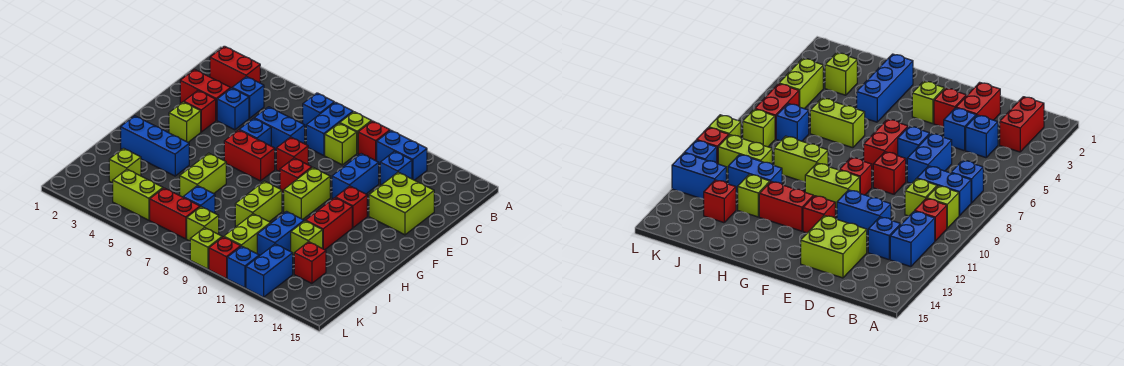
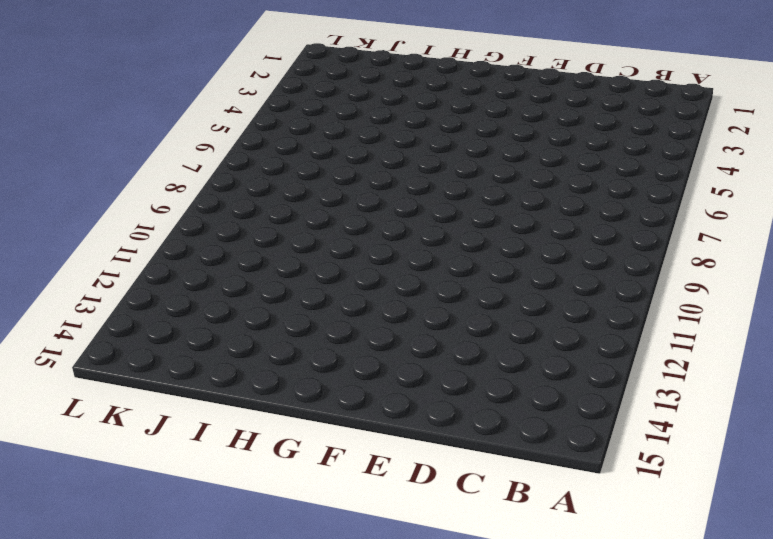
none -> red 1x2 brick [210,46,260,88]
none -> blue 1x1 brick [303,93,334,127]
none -> blue 1x2 brick [306,102,353,156]
none -> lime 1x1 brick [340,112,372,153]

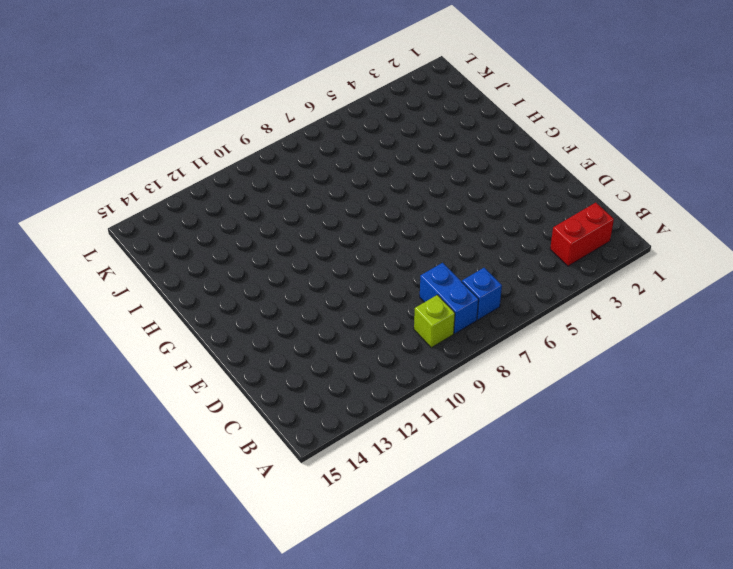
none -> red 1x1 brick [358,121,390,161]
none -> blue 1x2 brick [377,130,427,180]
none -> blue 1x1 brick [232,76,264,118]
none -> lime 1x1 brick [325,123,357,165]

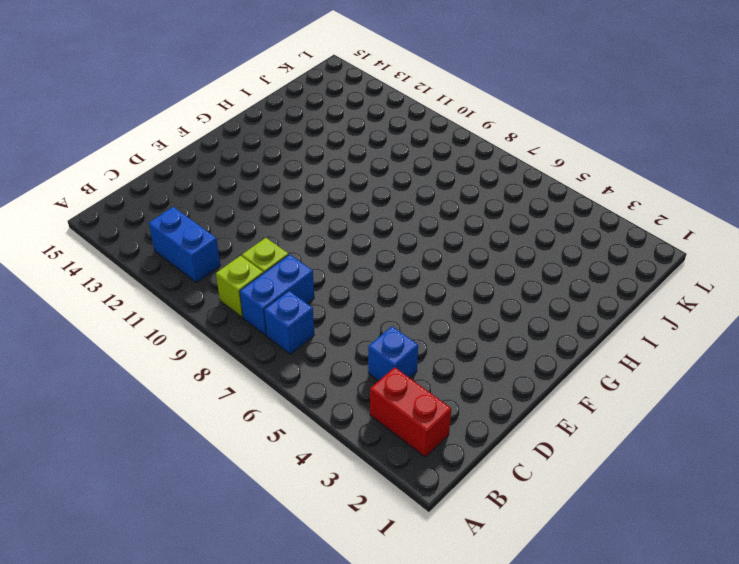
none -> red 1x1 brick [358,121,390,161]
none -> blue 1x1 brick [380,151,412,185]
none -> red 1x2 brick [180,69,231,120]
none -> blue 1x1 brick [217,88,249,130]

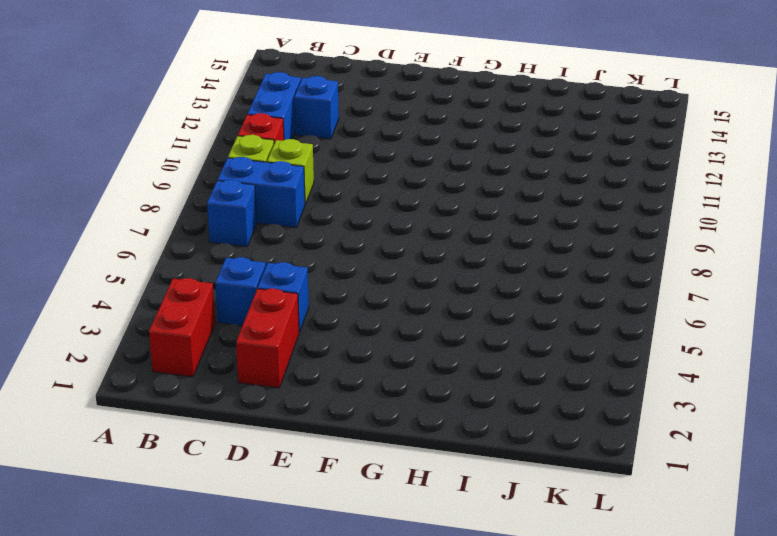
none -> blue 1x2 brick [254,107,305,150]
none -> blue 1x2 brick [332,154,379,199]
none -> lime 2x2 brick [369,172,434,235]
none -> red 1x1 brick [184,90,216,132]

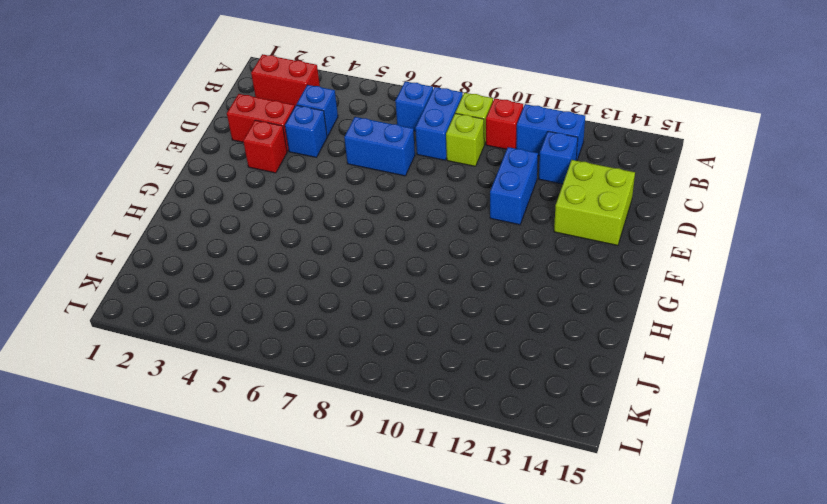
none -> blue 1x1 brick [240,118,271,146]
none -> red 1x1 brick [276,137,308,172]
none -> lime 1x1 brick [169,102,201,142]
none -> red 1x2 brick [224,130,275,181]

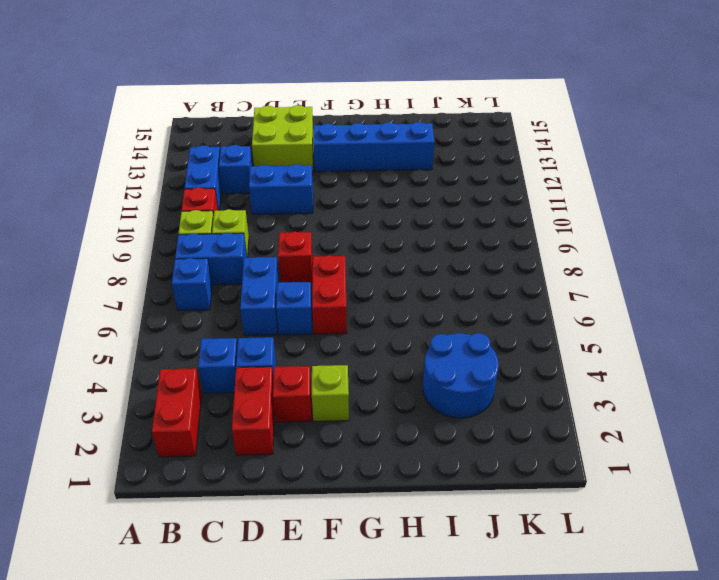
blue 1x4 brick [313,122,434,172] -> none
blue 2x2 round brick [423,333,499,418] -> lime 1x1 brick [109,148,141,183]
none -> red 1x1 brick [280,158,312,193]
none -> lime 1x2 brick [284,167,330,219]
none -> red 1x1 brick [336,186,367,228]
none -> red 1x2 brick [306,198,352,250]

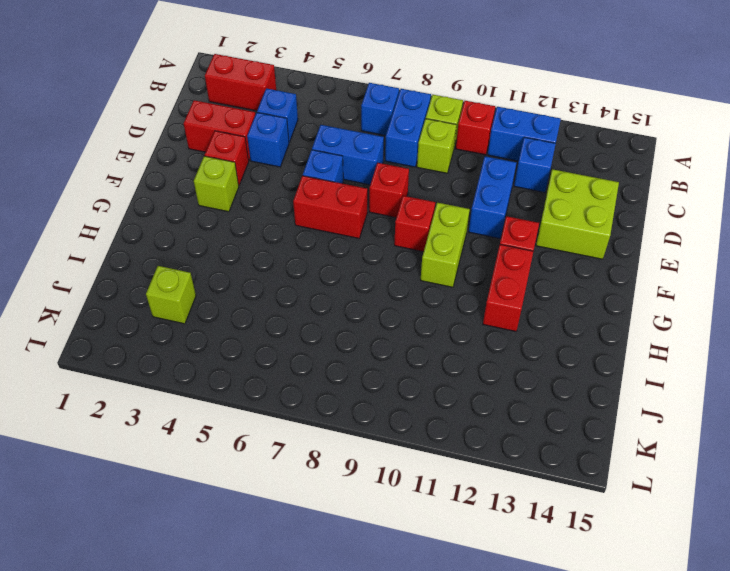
none -> blue 1x3 brick [121,116,189,176]
none -> lime 1x2 brick [180,153,226,197]
none -> lime 1x2 brick [235,181,282,226]
none -> blue 1x2 brick [257,212,304,256]

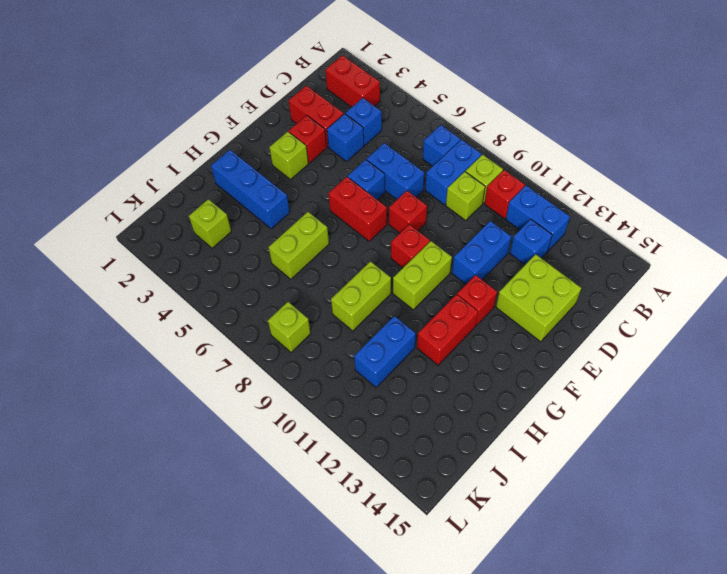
none -> lime 1x1 brick [291,221,323,255]
none -> blue 1x1 brick [183,186,215,213]
none -> lime 1x2 brick [224,214,271,254]
none -> red 1x1 brick [294,242,326,283]

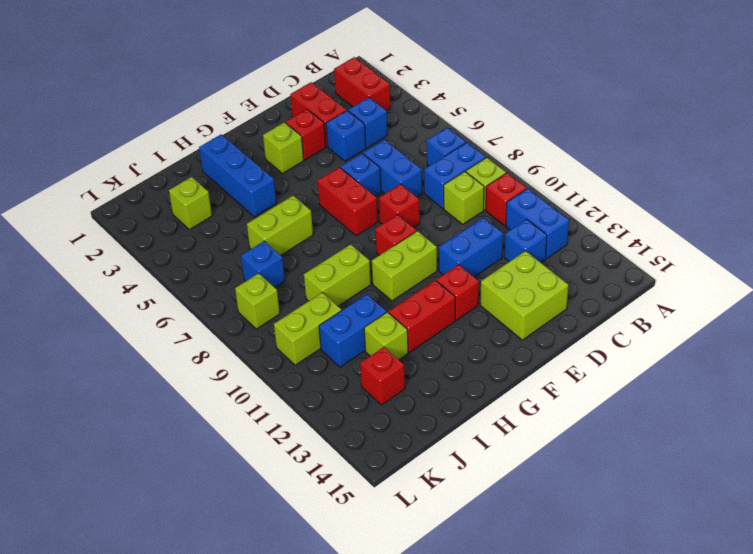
none -> lime 1x2 brick [113,169,163,220]
none -> red 1x2 brick [150,188,200,239]
none -> blue 1x2 brick [246,244,293,297]
none -> lime 1x1 brick [190,228,222,269]

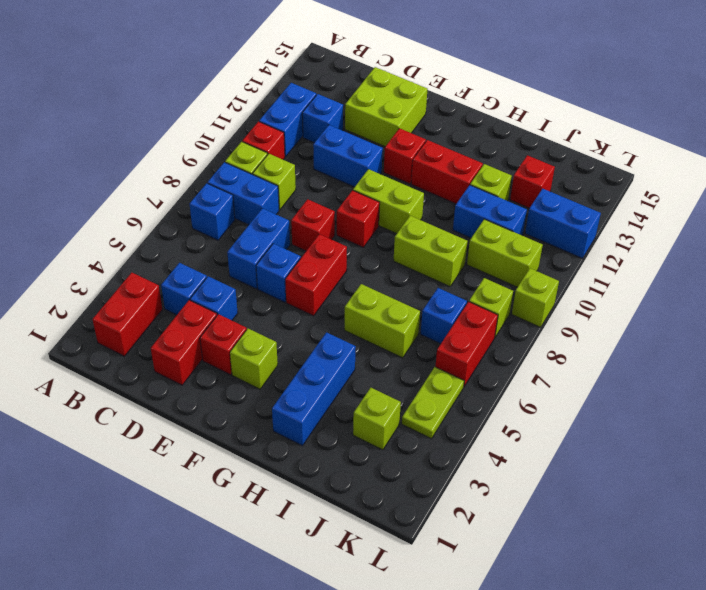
lime 1x2 plate [402,367,464,439] -> lime 1x2 brick [113,169,163,220]
none -> red 1x1 brick [209,237,241,279]
none -> blue 1x1 brick [227,246,259,288]

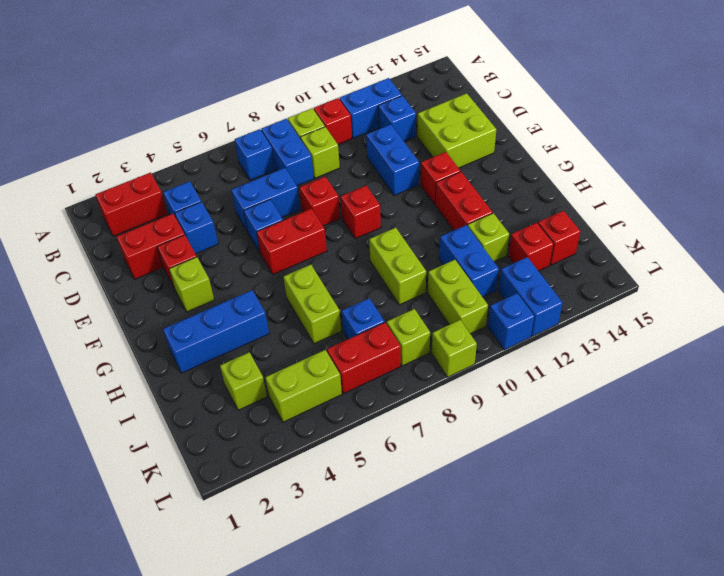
red 1x1 brick [538,211,580,265] -> red 1x1 brick moved to [209,237,241,279]
none -> lime 1x2 brick [284,167,330,219]

